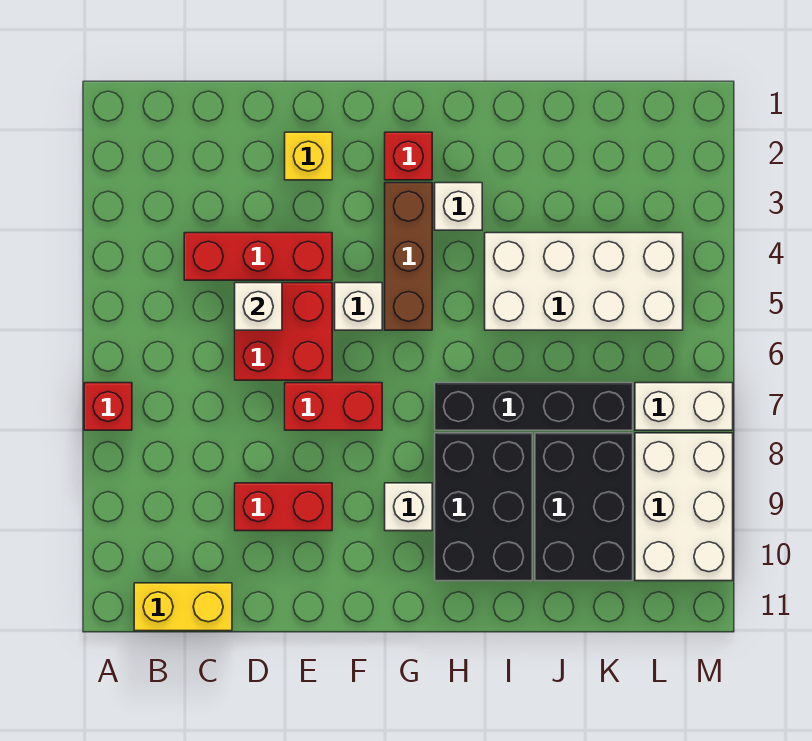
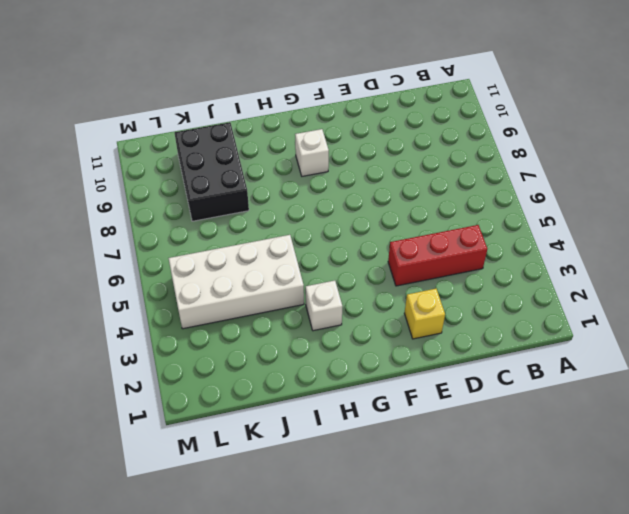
none -> red 1x1 brick [84,383,132,430]
none -> yellow 1x2 brick [134,583,232,631]
none -> red 2x2 brick [235,283,332,380]

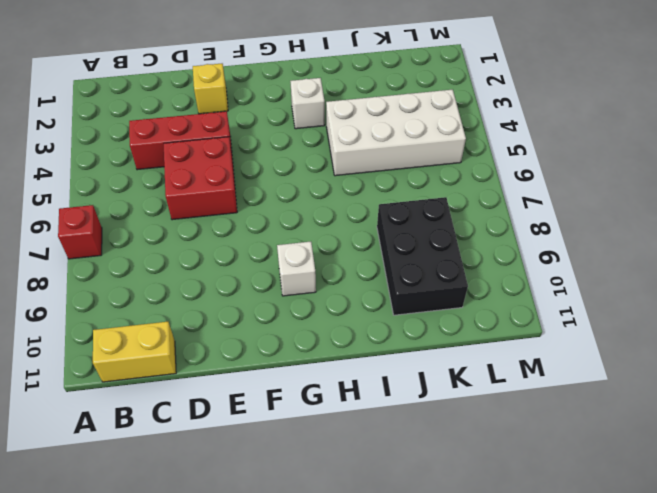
none -> red 1x2 brick [235,483,332,531]
none -> red 1x2 brick [285,383,382,430]
none -> white 1x1 brick [335,283,382,330]

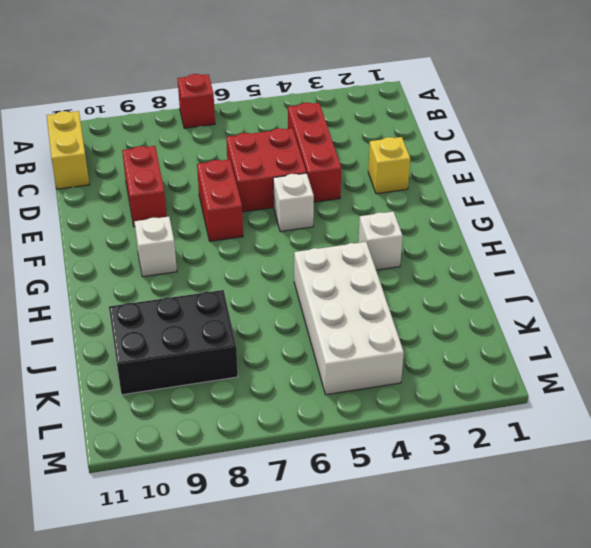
none -> red 1x1 brick [385,132,432,180]
none -> brown 1x3 brick [385,183,432,330]
none -> black 1x4 brick [435,383,633,430]

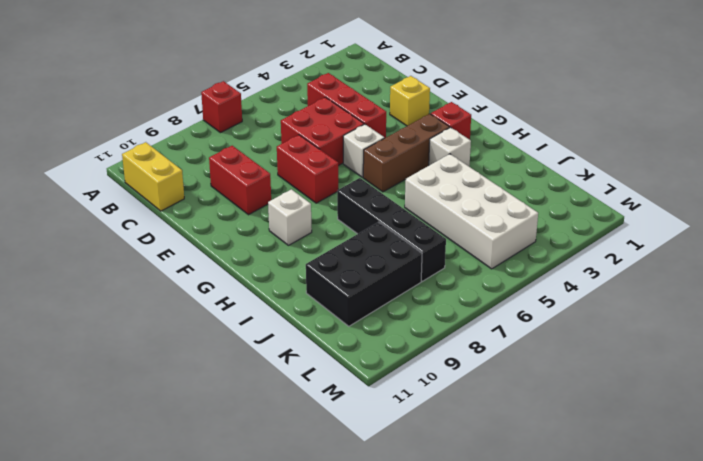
none -> black 2x3 brick [435,433,532,581]
none -> white 1x2 brick [635,383,733,430]
none -> white 2x3 brick [635,433,733,581]

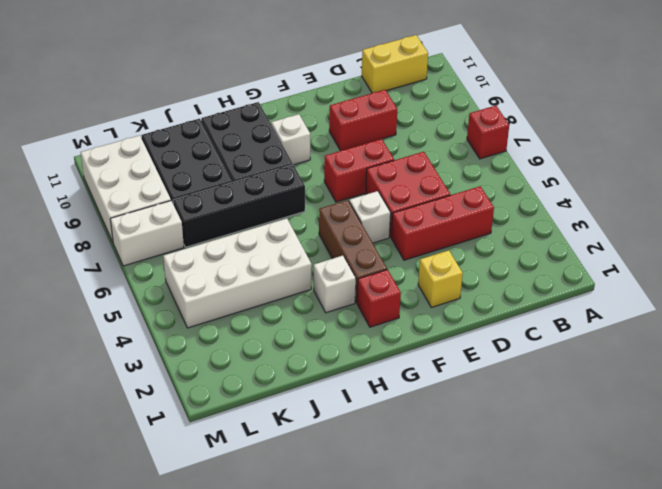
none -> white 1x1 brick [235,283,282,330]

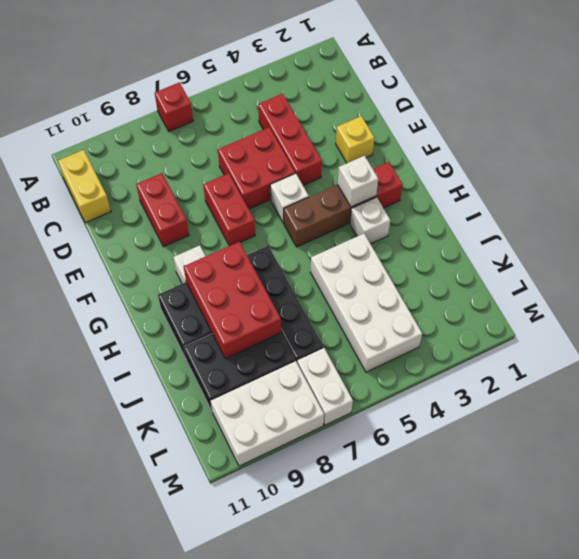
white 1x1 brick [338,156,378,207] -> white 1x1 brick moved to [235,283,282,330]
red 2x3 brick [184,242,281,358] -> none

